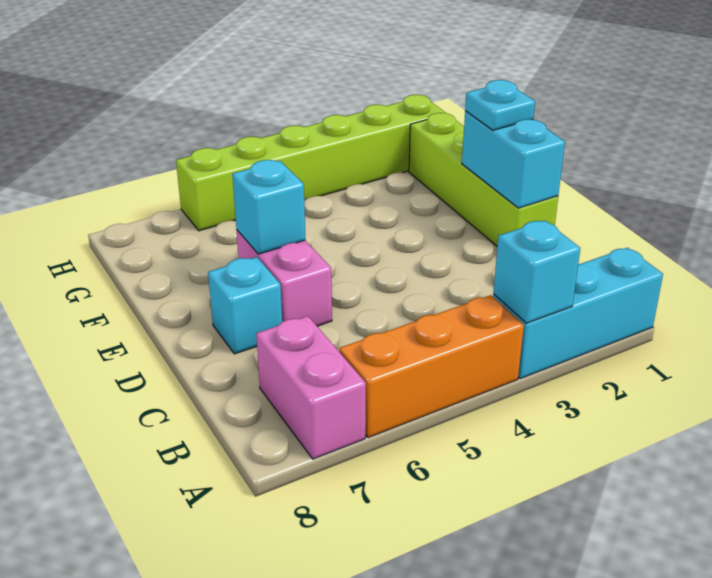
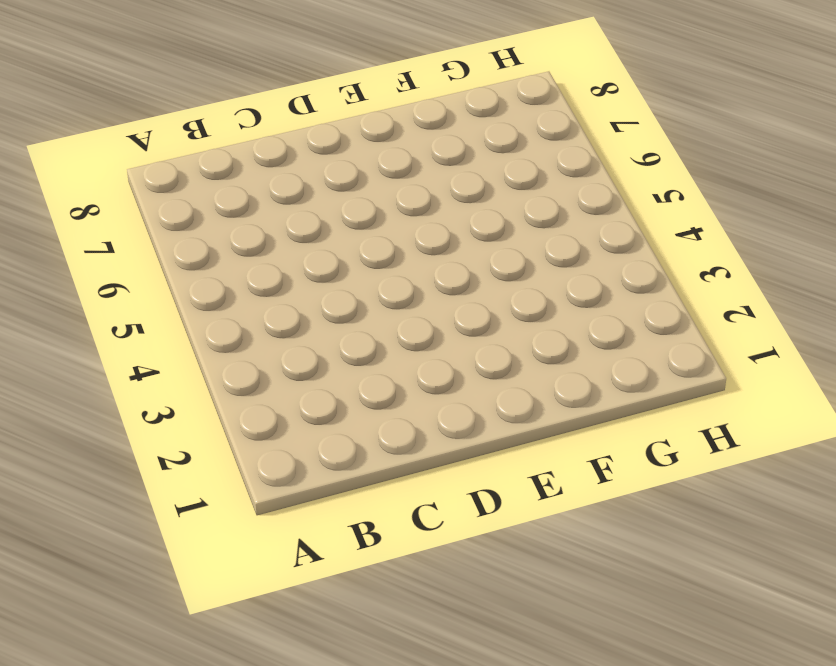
none -> cyan 1x3 brick [493,248,663,379]
none -> orange 1x3 brick [339,295,524,438]

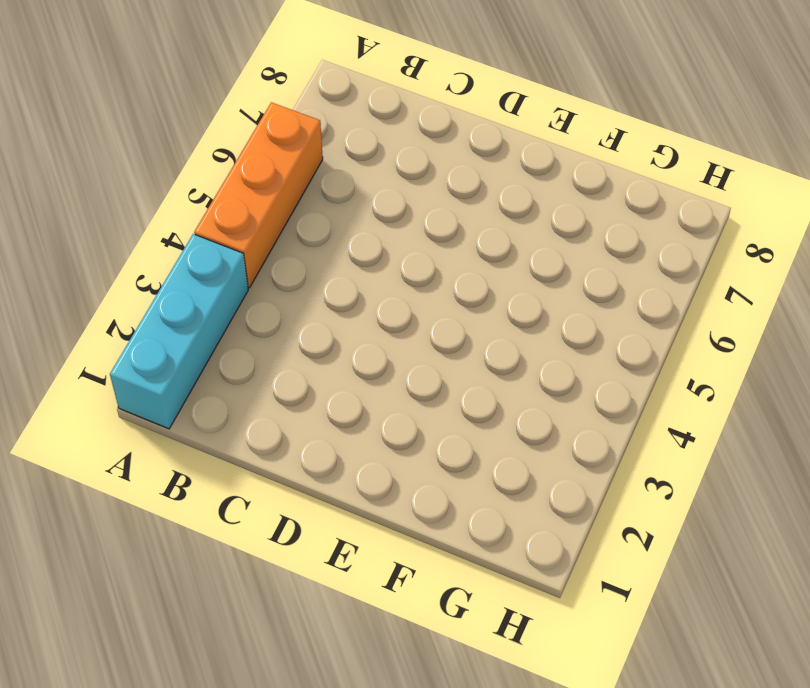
none -> pink 1x2 brick [256,316,366,459]
none -> lime 1x4 brick [409,113,558,246]

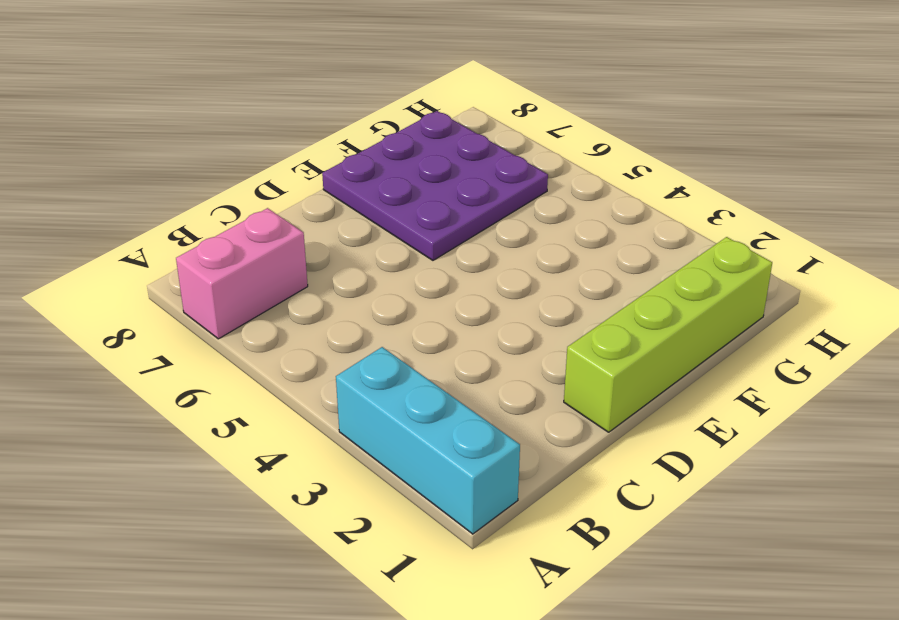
purple 3x3 plate [322,111,548,260] -> pink 1x2 brick [237,230,332,326]
none -> orange 1x3 brick [339,295,524,438]
none -> cyan 1x1 brick [208,257,282,354]

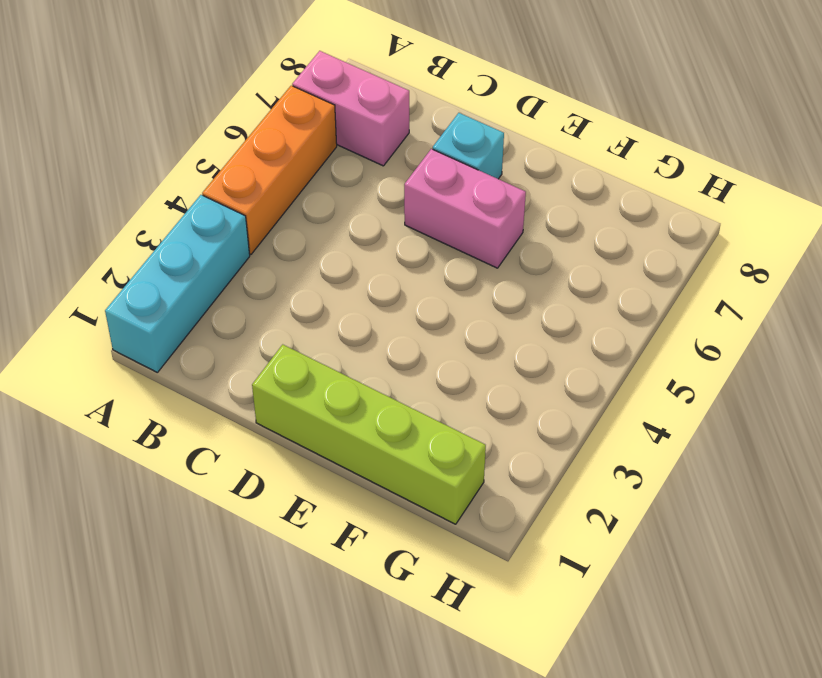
none -> lime 1x6 brick [176,95,445,231]
none -> cyan 1x1 brick [493,221,580,323]

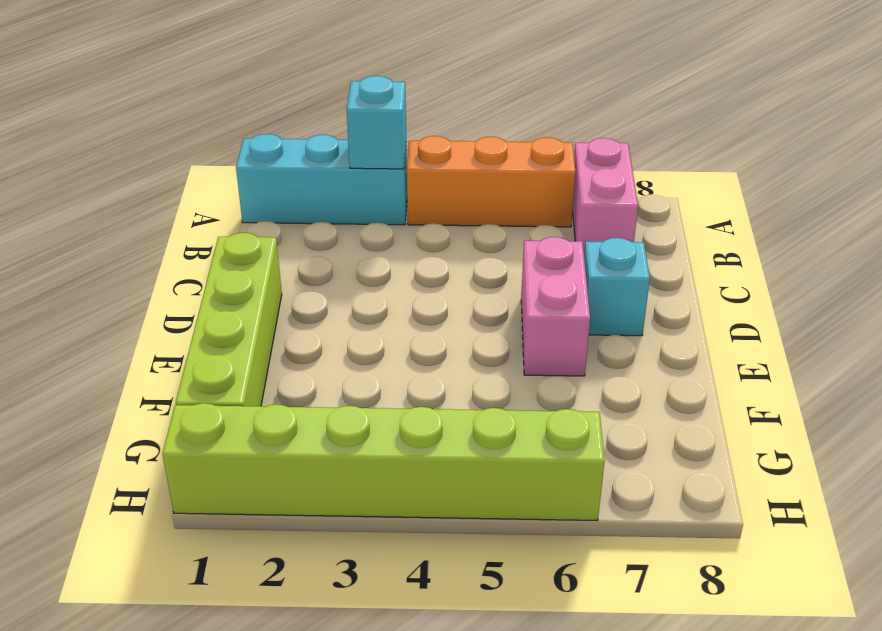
none -> cyan 1x2 brick [462,111,565,208]
none -> cyan 1x1 brick [232,160,305,254]

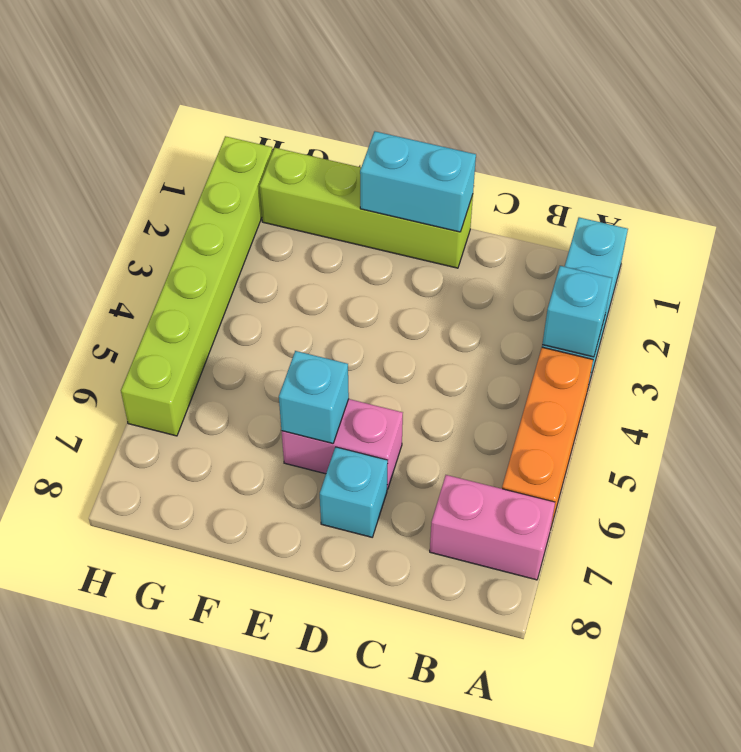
none -> cyan 1x1 plate [465,80,535,130]

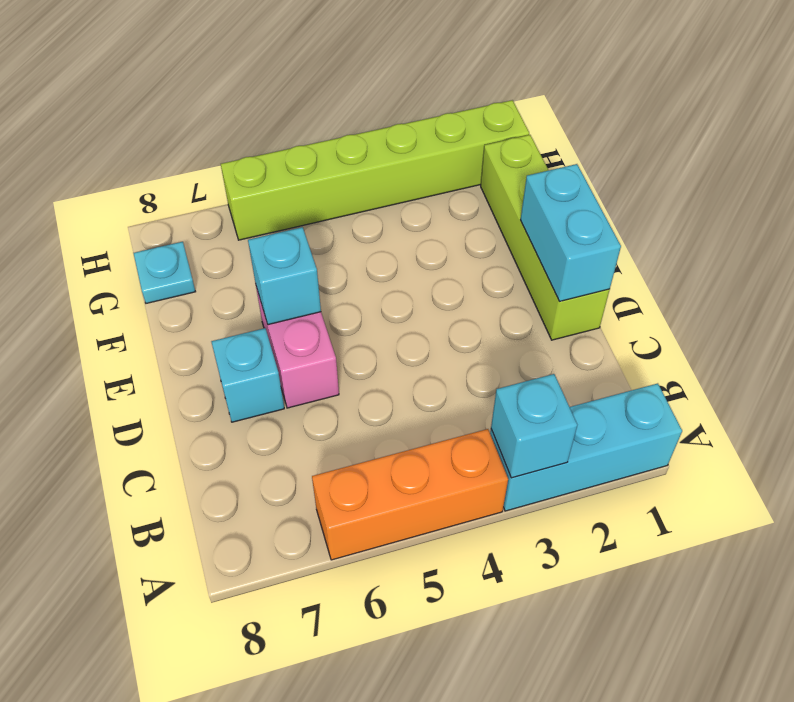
cyan 1x1 plate [133,242,196,303] -> cyan 1x1 plate moved to [465,80,535,130]
none -> pink 1x2 brick [256,316,366,459]

